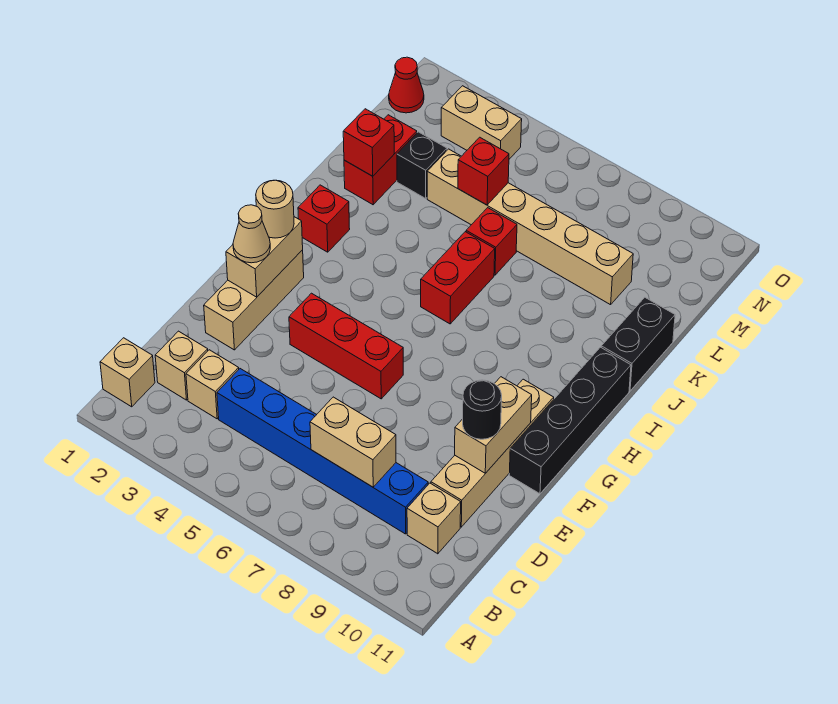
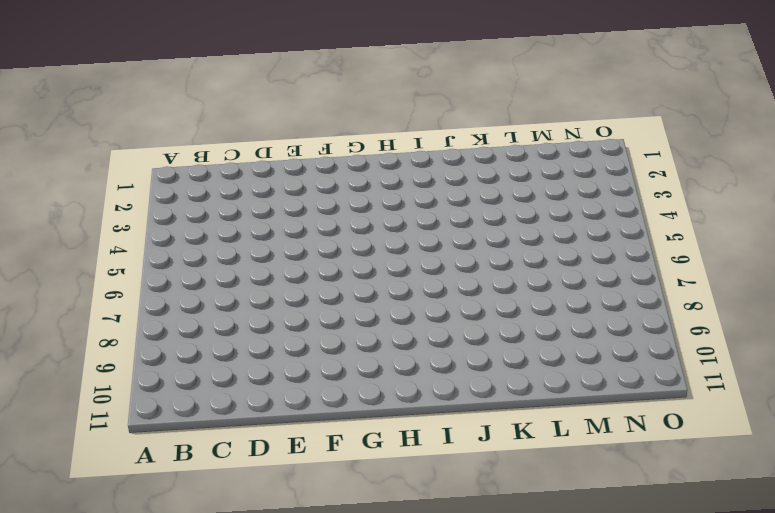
none -> tan 1x1 brick [100,338,155,407]
none -> tan 1x1 brick [155,331,208,400]
none -> tan 1x1 brick [186,350,239,419]

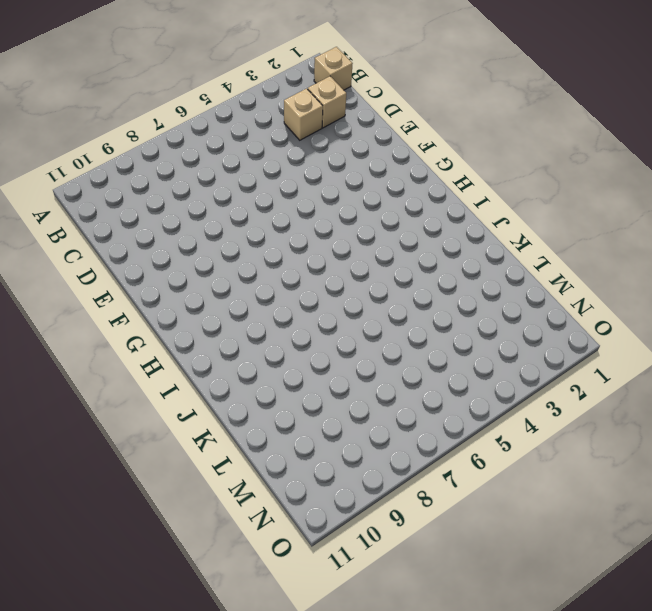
none -> blue 1x6 brick [217,369,428,534]
none -> tan 1x1 brick [407,483,461,554]
none -> tan 1x4 brick [431,379,554,527]

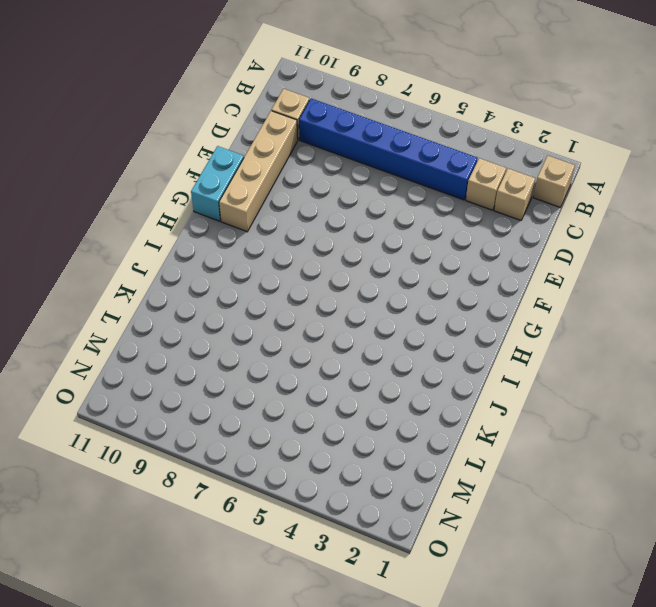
cyan 1x2 brick [191,146,244,221] -> black 1x4 brick [509,347,631,494]
none -> tan 1x3 brick [204,250,304,350]
none -> red 1x3 brick [289,293,403,399]
none -> red 1x1 brick [298,185,350,252]

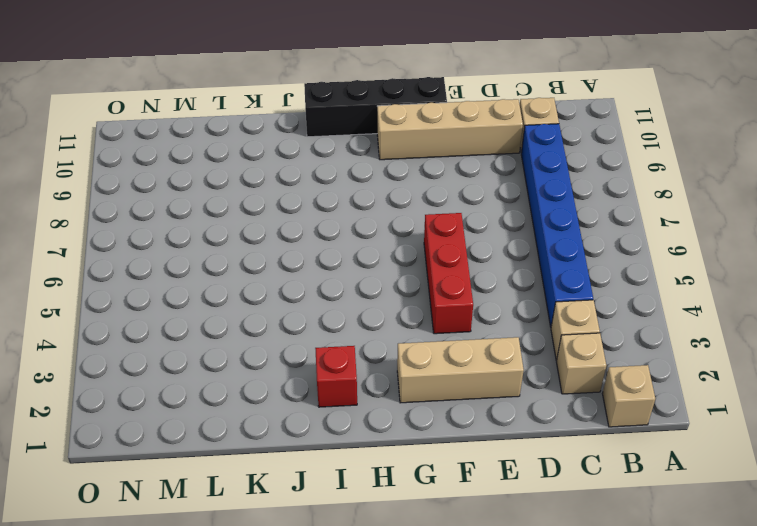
none -> red 1x2 brick [421,232,495,324]
none -> black 1x2 brick [601,297,675,391]
none -> red 1x2 brick [344,115,417,205]

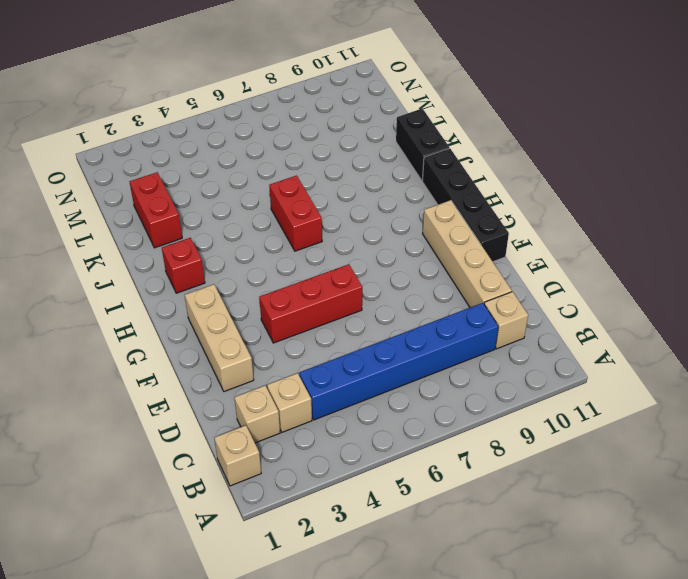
none -> red 1x1 brick [466,208,517,275]
none -> black 1x1 brick [397,132,447,198]
none -> tan 1x6 brick [427,149,633,305]

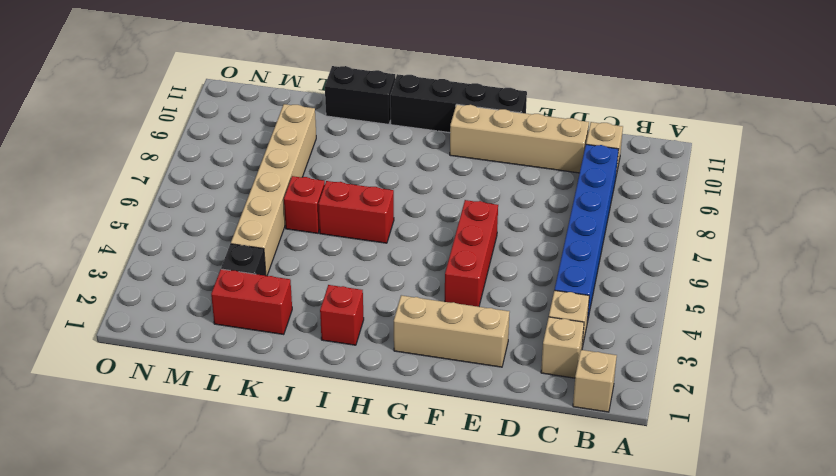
none -> red 1x1 cone [389,57,424,113]
none -> tan 1x2 brick [441,86,522,159]
none -> tan 1x2 brick [310,397,396,487]

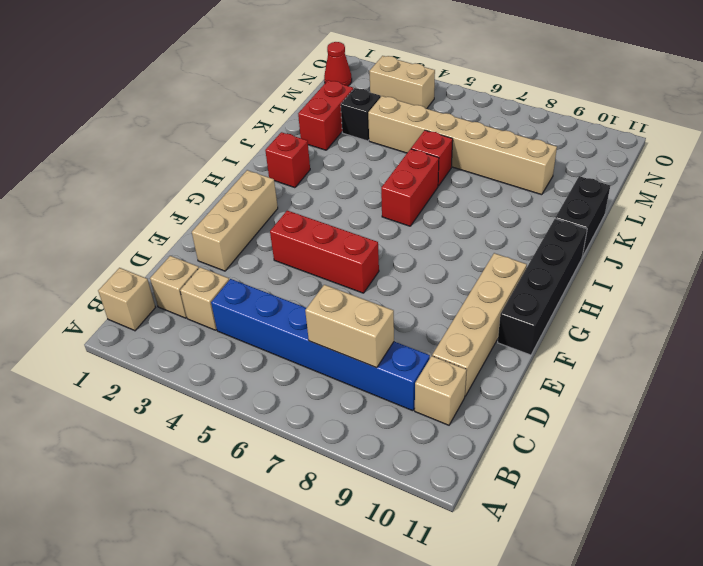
none -> tan 1x2 brick [455,377,532,473]
none -> tan 1x2 brick [226,217,303,297]
none -> red 1x1 brick [343,109,394,176]

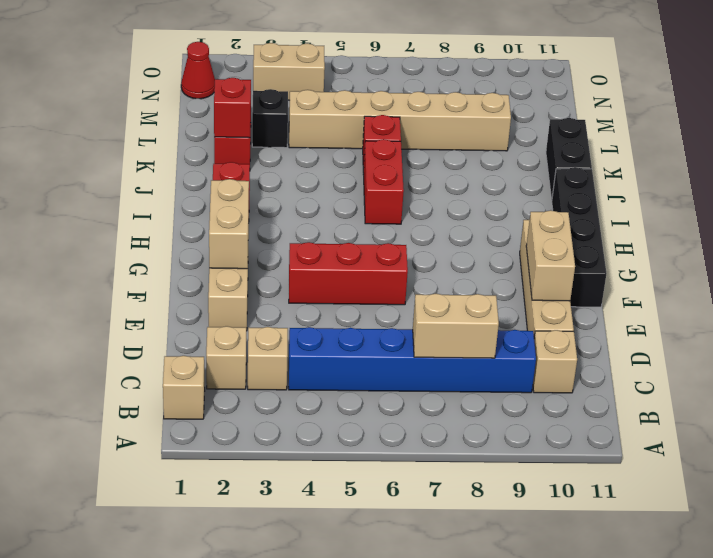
none -> red 1x1 brick [458,137,509,205]
none -> black 1x1 round brick [463,380,502,439]
none -> tan 1x1 cone [233,205,270,263]

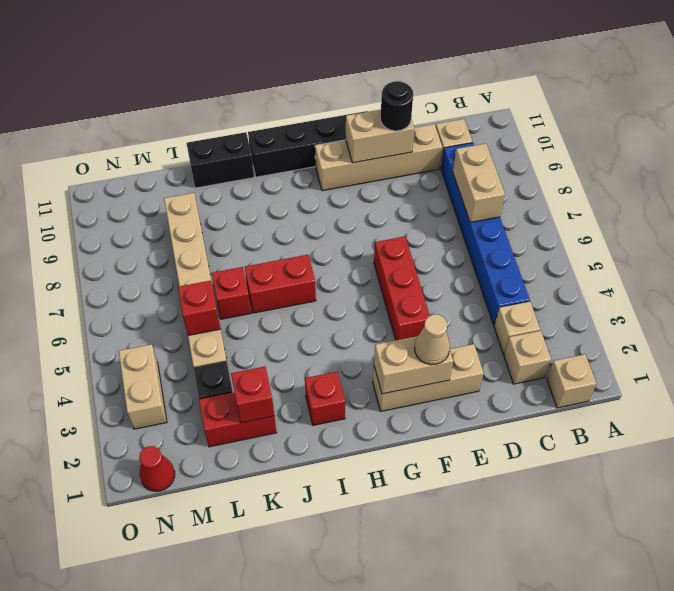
none -> tan 1x1 round brick [256,180,294,238]

